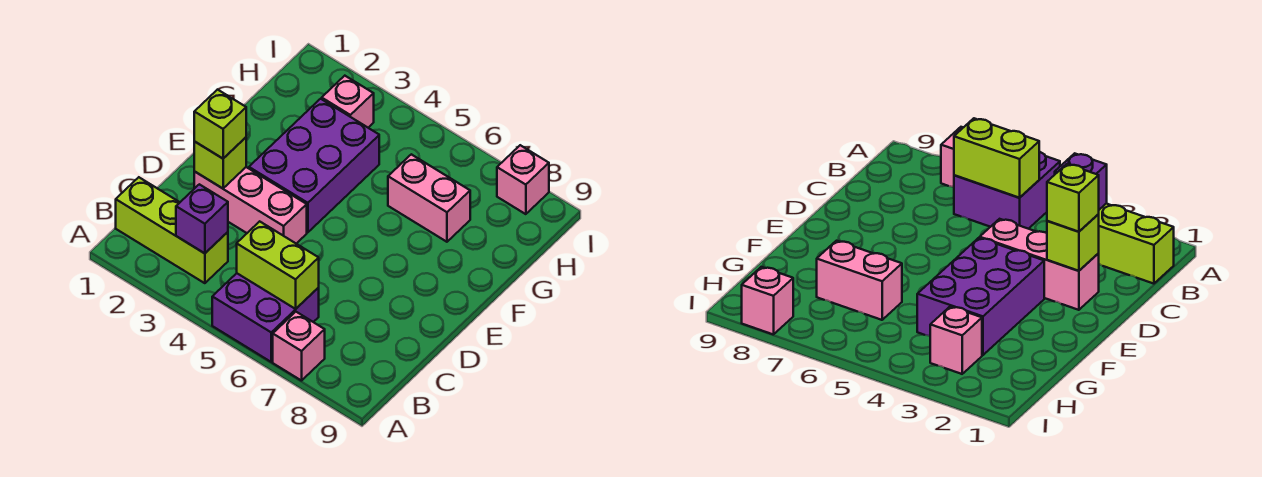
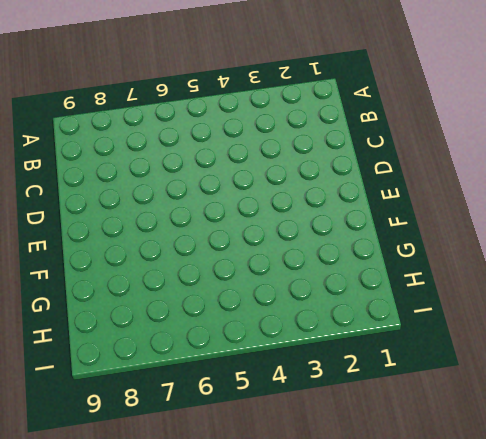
none -> purple 2x2 brick [212,273,319,362]
none -> pink 1x1 brick [273,312,325,381]
none -> lime 1x3 brick [116,177,228,283]

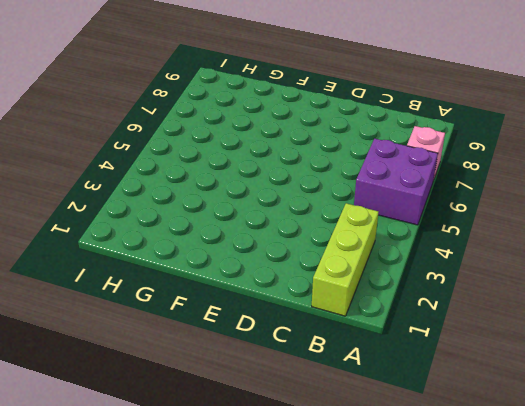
none -> pink 1x3 brick [194,167,307,244]
none -> purple 2x3 brick [249,99,379,232]
none -> pink 1x2 brick [388,154,470,242]

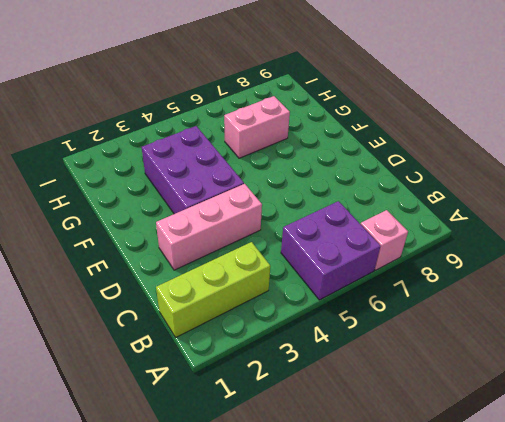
none -> pink 1x1 brick [322,76,374,128]
none -> pink 1x1 brick [497,145,549,214]
none -> purple 1x1 brick [176,184,228,253]

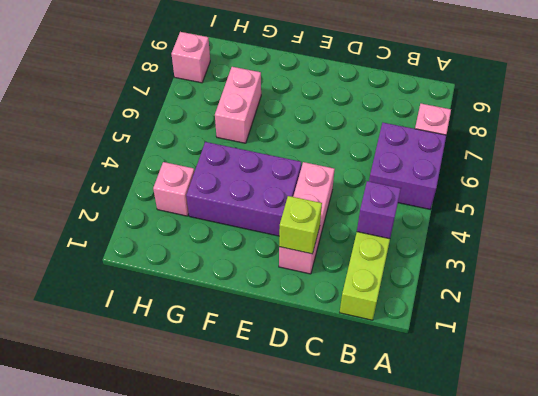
none -> lime 1x2 brick [237,221,319,309]
none -> lime 1x1 brick [194,90,246,158]

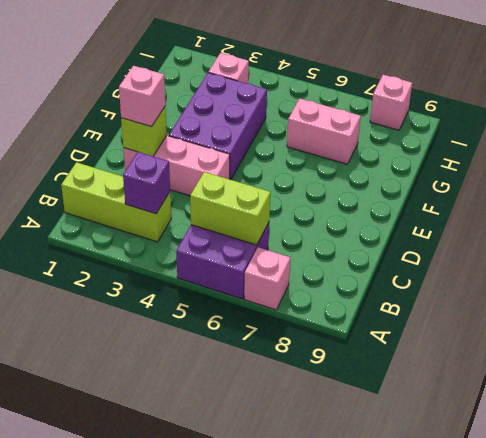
pink 1x1 brick [119,66,165,127] -> lime 1x1 brick [194,90,246,158]

